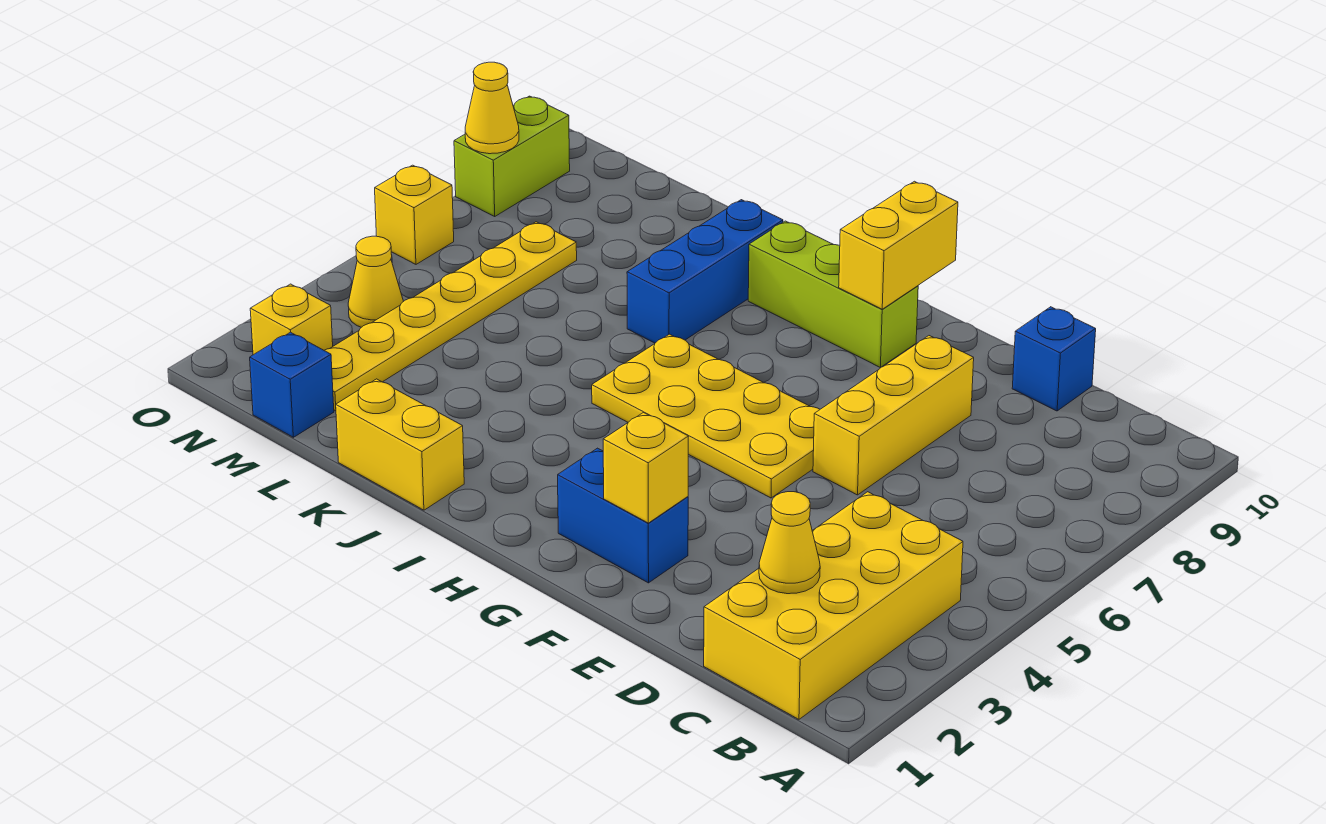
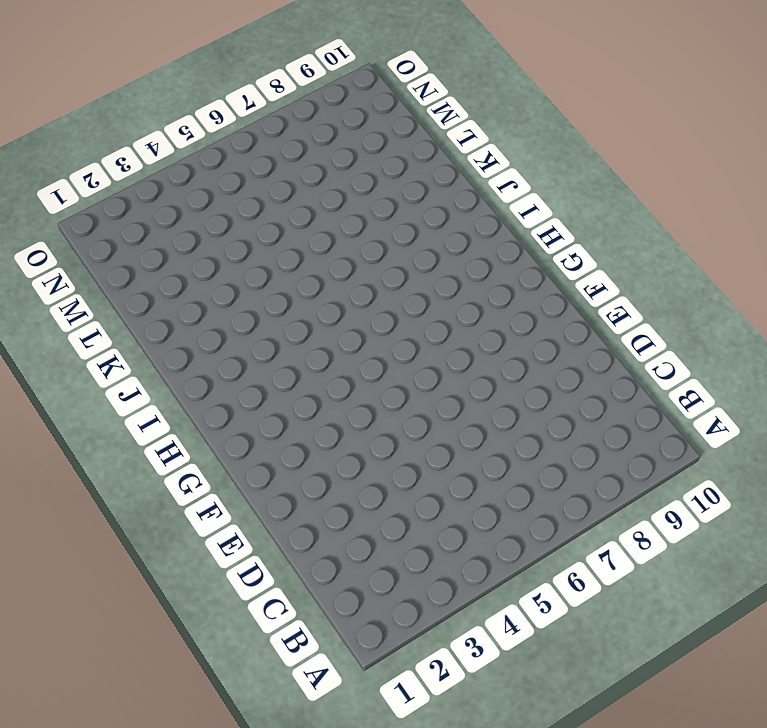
none -> yellow 2x4 brick [704,492,963,719]
none -> blue 1x1 brick [1012,307,1096,411]
none -> yellow 1x3 brick [813,336,974,495]

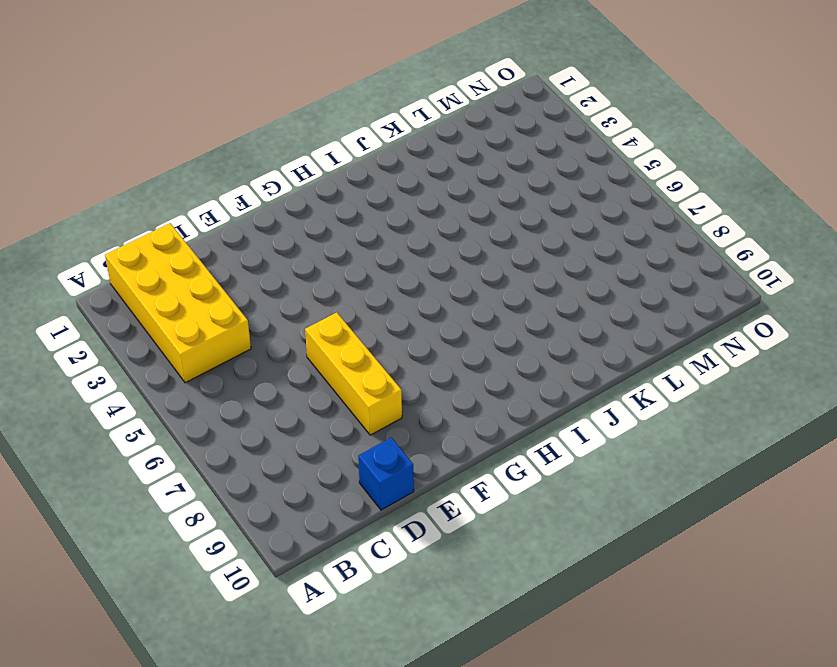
none -> blue 1x2 brick [558,448,688,583]
none -> yellow 2x4 plate [592,334,820,498]
none -> lime 1x3 brick [748,221,918,368]

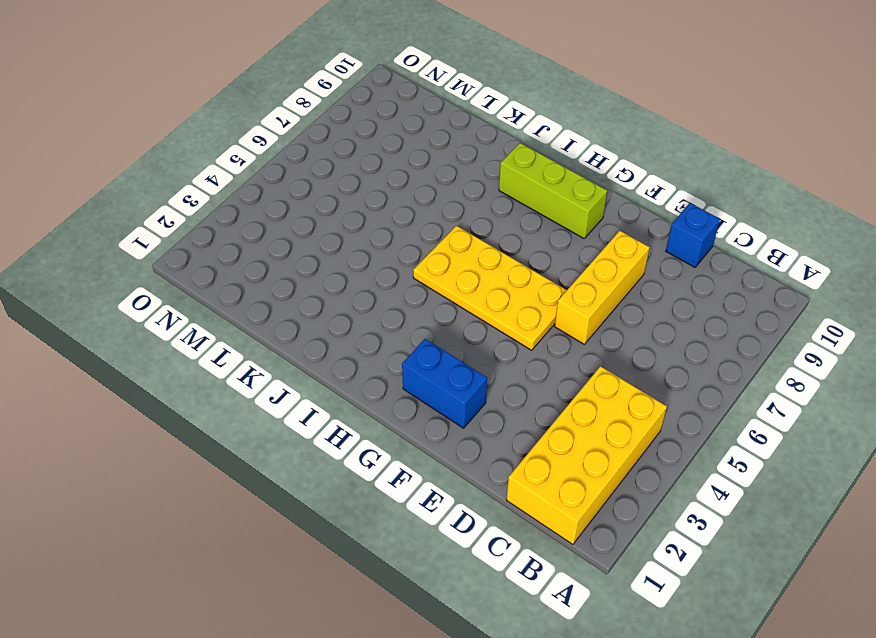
none -> yellow 1x2 brick [336,379,464,510]
none -> blue 1x3 brick [627,200,783,343]
none -> blue 1x1 brick [250,332,334,437]

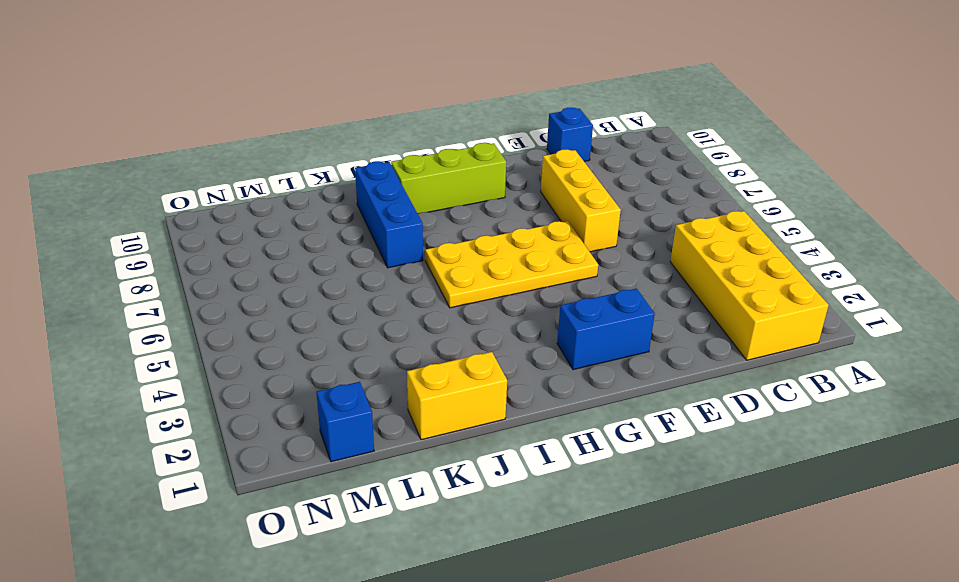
none -> yellow 1x6 plate [324,222,577,411]
none -> yellow 1x1 brick [250,284,333,355]
none -> yellow 1x1 cone [348,236,403,327]

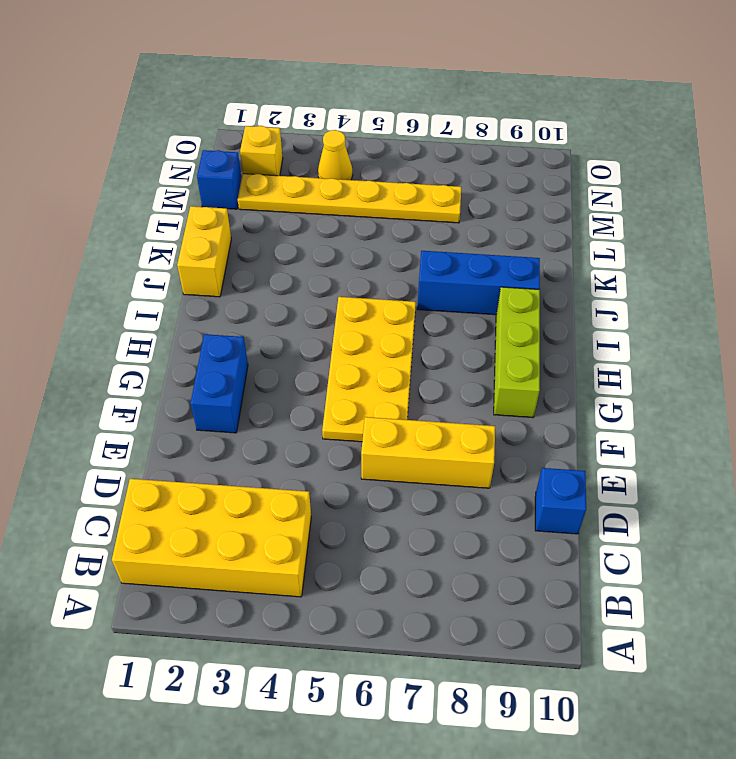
none -> yellow 1x1 brick [375,165,454,264]
none -> lime 1x2 brick [454,96,570,216]
none -> yellow 1x1 cone [759,492,820,594]

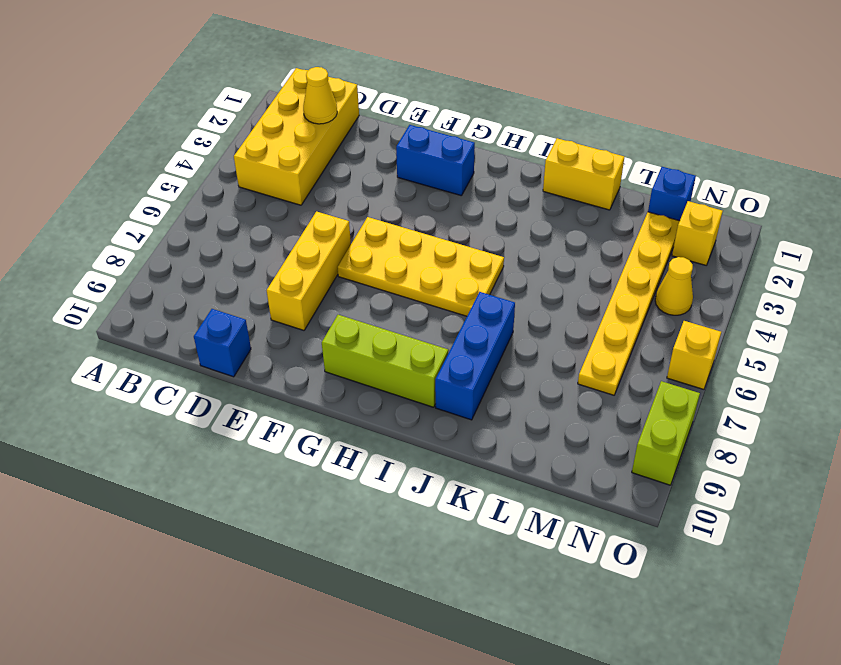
none -> yellow 1x1 brick [603,413,689,523]
none -> yellow 1x2 brick [839,181,958,309]
none -> yellow 1x1 cone [465,62,519,154]

